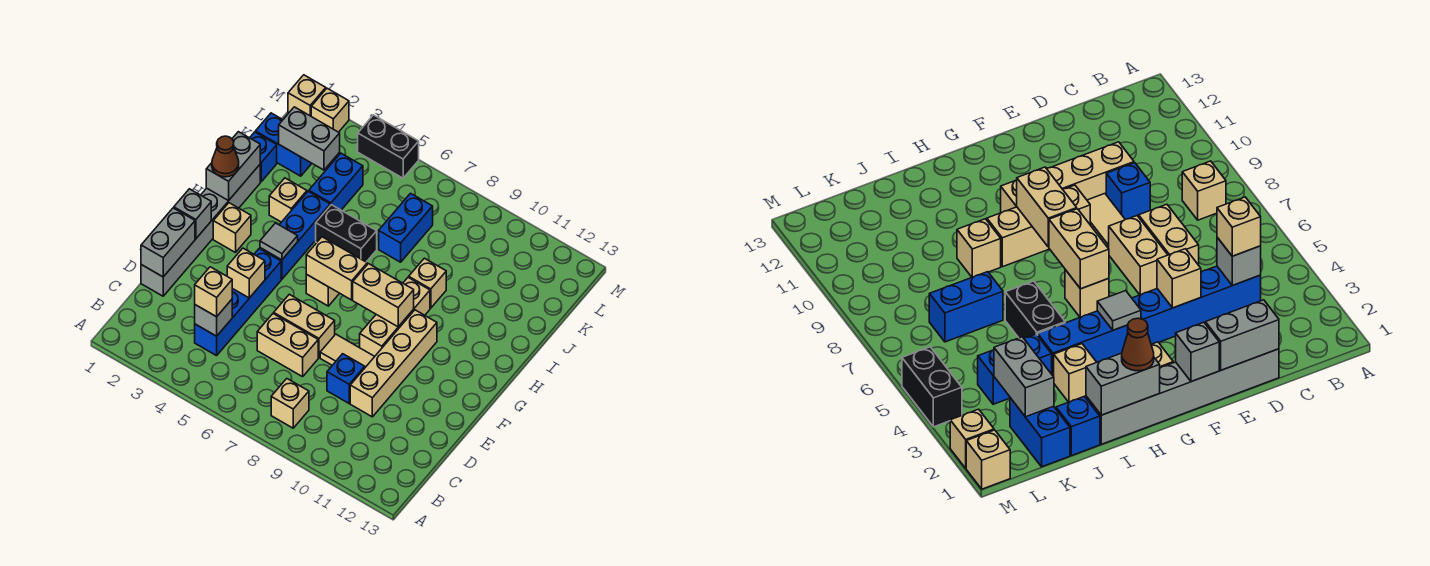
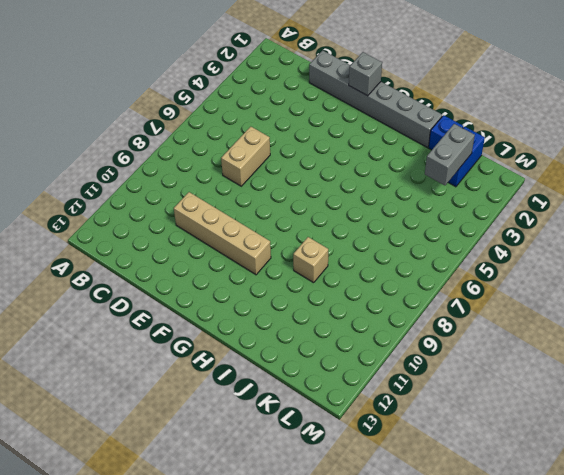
none -> tan 1x1 brick [271,379,309,428]
none -> blue 1x4 brick [195,249,281,356]
none -> blue 1x1 brick [327,354,365,403]
none -> tan 1x2 brick [274,294,335,358]

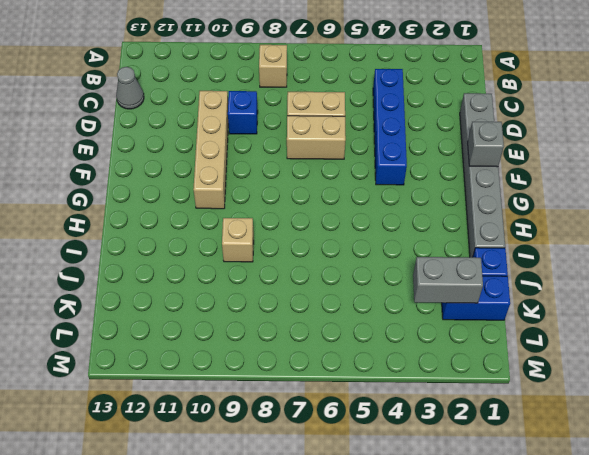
grey 1x1 cone [116,67,144,109] -> none
none -> tan 1x2 tile [320,334,375,367]
none -> tan 1x3 brick [360,277,430,356]
none -> tan 1x1 brick [213,203,251,253]
none -> blue 1x3 brick [260,191,330,279]

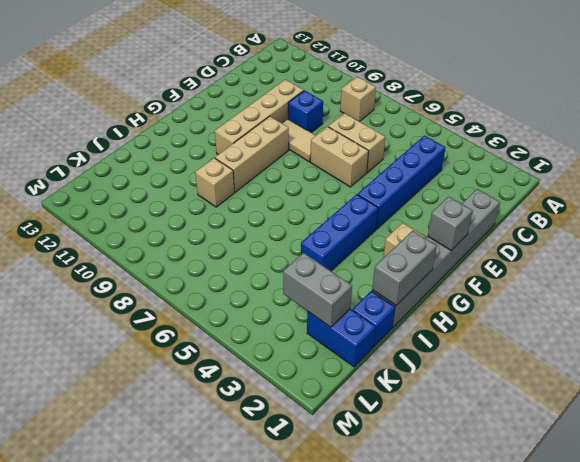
none -> tan 1x1 brick [306,274,339,306]
none -> tan 1x1 brick [269,178,307,222]
none -> black 1x2 brick [316,205,377,262]
none -> blue 1x2 brick [309,153,363,210]

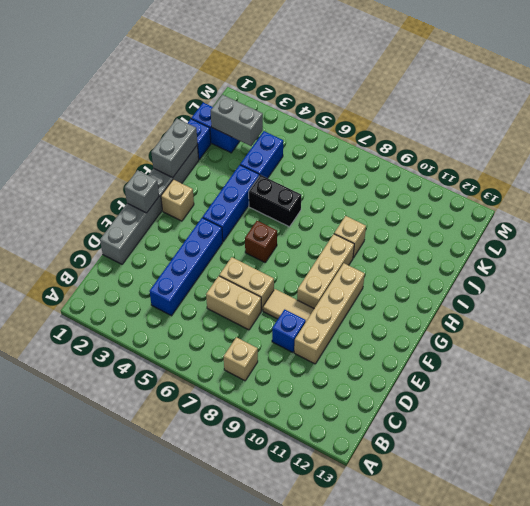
brown 1x1 brick [245,221,277,262] -> tan 1x1 brick [306,274,339,306]
none -> tan 1x1 brick [269,178,307,222]
none -> blue 1x2 brick [379,193,433,262]
none -> tan 1x1 brick [288,75,326,116]
none -> tan 1x1 brick [311,88,349,132]

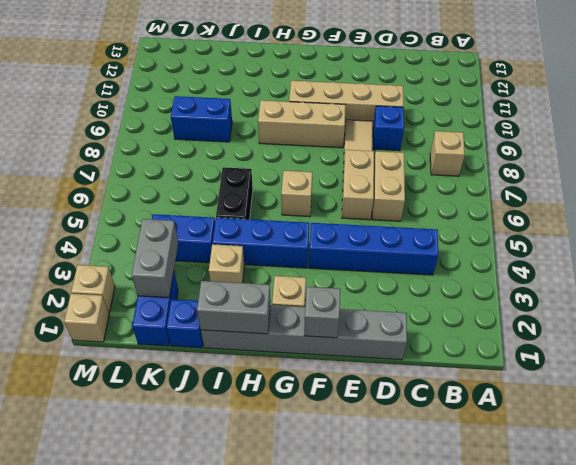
blue 1x2 brick [171,96,232,142] -> blue 1x2 brick moved to [379,193,433,262]
none -> tan 1x1 brick [409,258,446,308]
none -> black 1x2 brick [358,115,419,178]
none -> grey 1x1 brick [195,300,232,336]
none -> grey 1x2 brick [141,208,195,277]

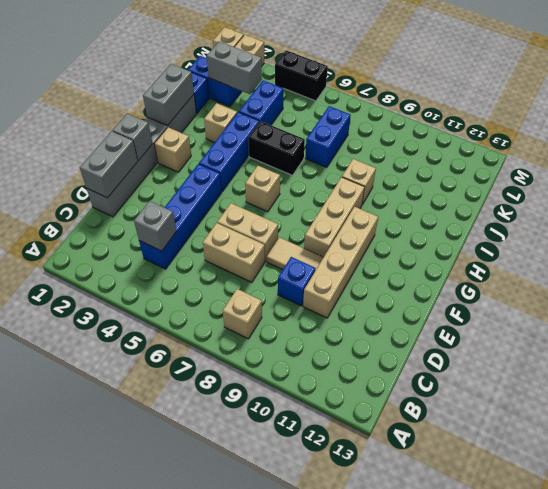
none -> tan 1x1 brick [227,248,265,298]
none -> grey 1x1 tile [260,223,298,260]
none -> tan 1x2 brick [306,237,367,300]
none -> tan 1x2 brick [353,264,414,327]

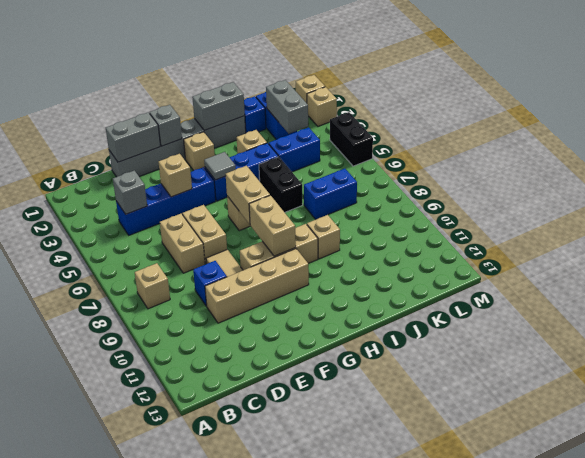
none -> tan 1x1 brick [195,267,232,317]
none -> brown 1x1 cone [212,136,239,177]

